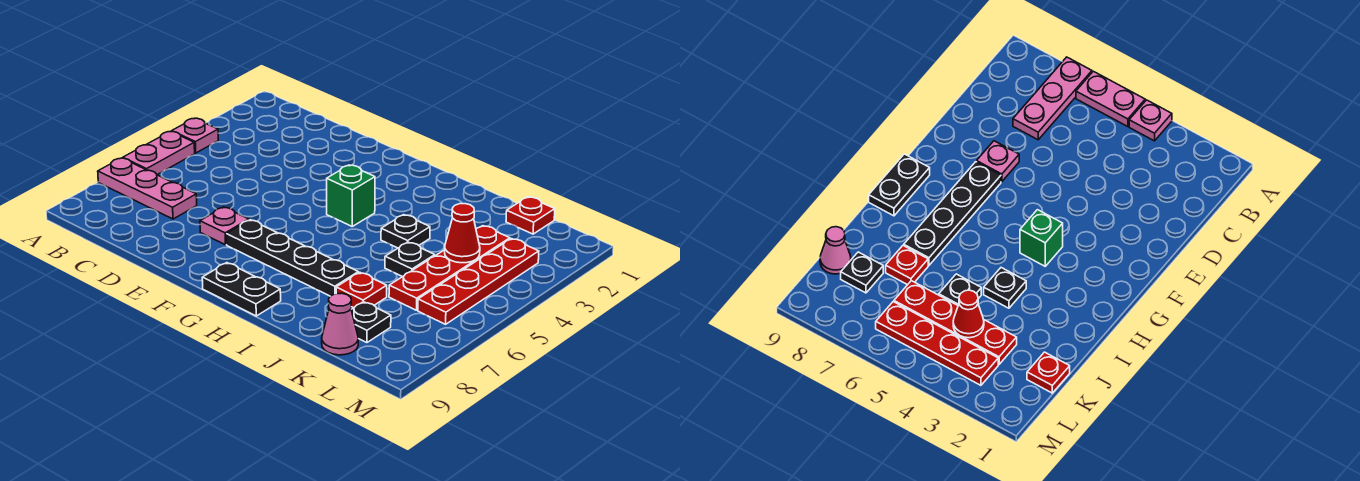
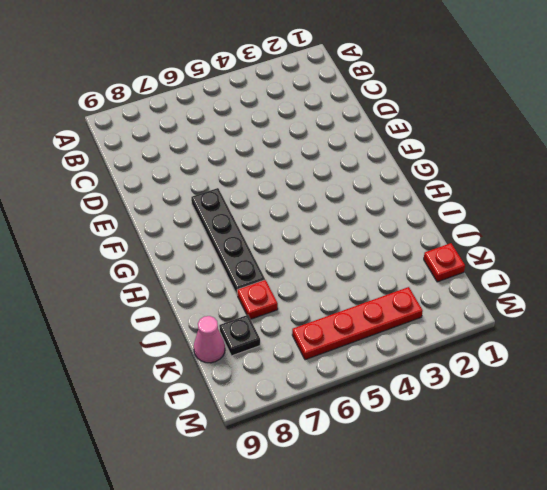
none -> pink 1x1 plate [172,118,218,153]
none -> pink 1x2 plate [123,131,195,175]
none -> pink 1x3 plate [98,158,197,219]

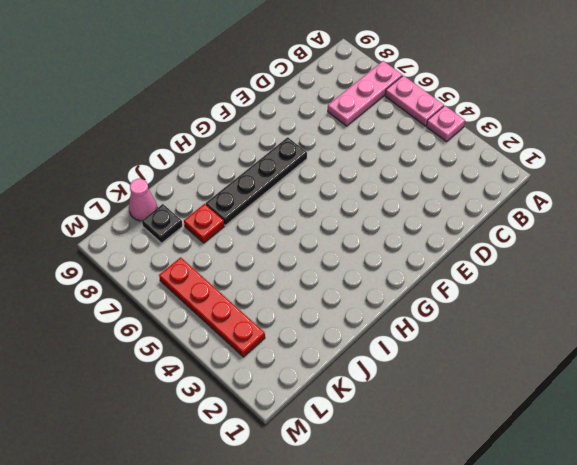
none -> pink 1x1 plate [200,207,249,245]
none -> green 1x1 brick [327,165,375,226]
none -> black 1x2 plate [202,263,281,316]

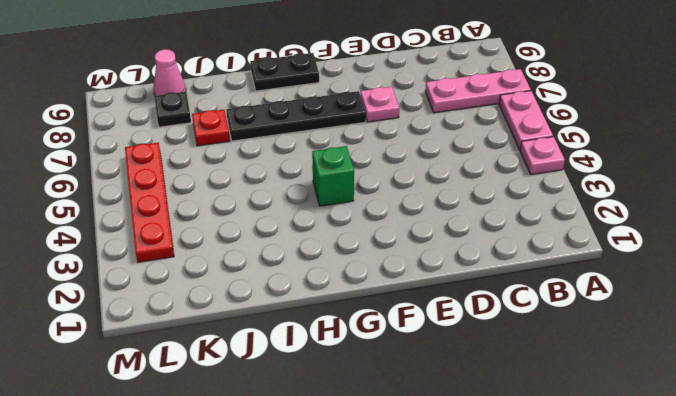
none -> black 1x1 plate [381,215,430,248]
none -> black 1x1 plate [385,242,435,277]
none -> red 1x1 plate [506,197,555,234]

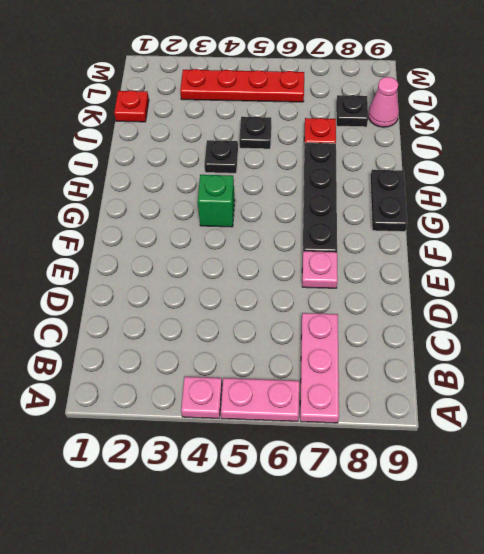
none -> red 1x4 plate [389,226,510,310]
none -> red 1x1 cone [445,204,480,263]

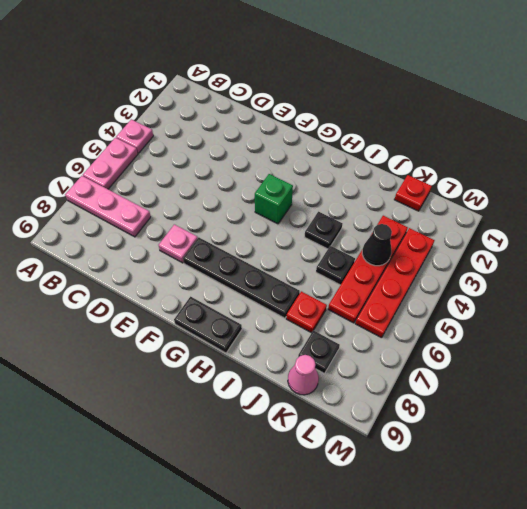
black 1x1 cone [362,224,392,266] -> red 1x1 cone [445,204,480,263]

